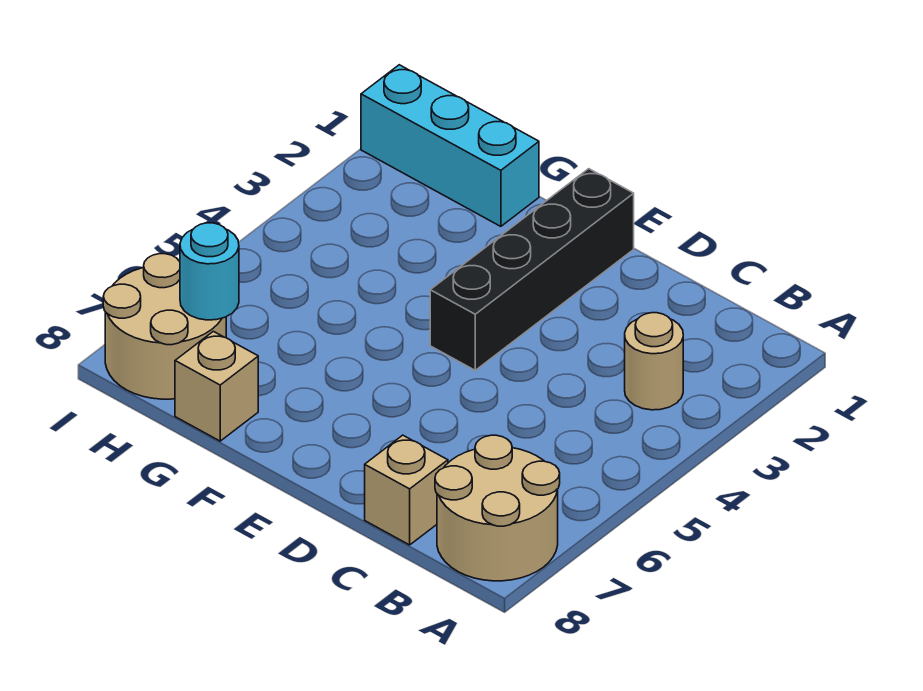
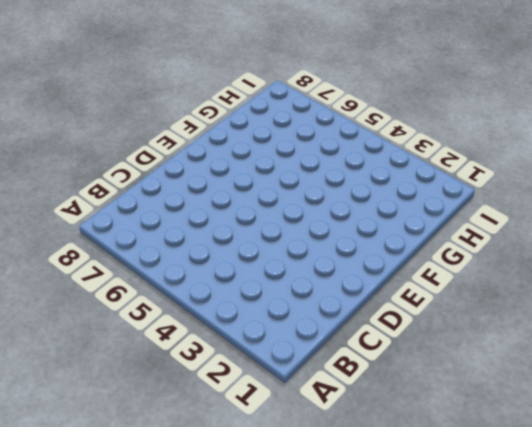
none -> tan 2x2 round brick [435,435,560,581]
none -> tan 1x1 round brick [625,313,683,410]

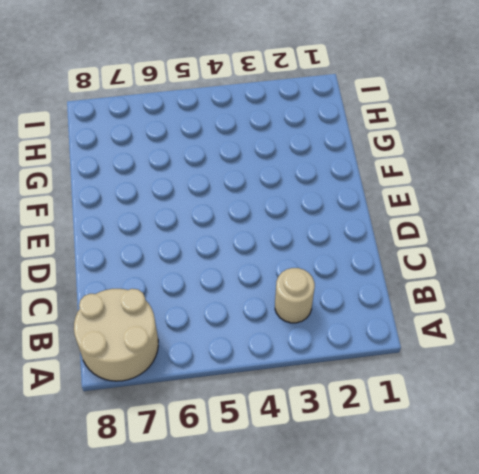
none -> tan 1x1 brick [365,435,448,545]
none -> black 1x4 brick [430,169,634,370]

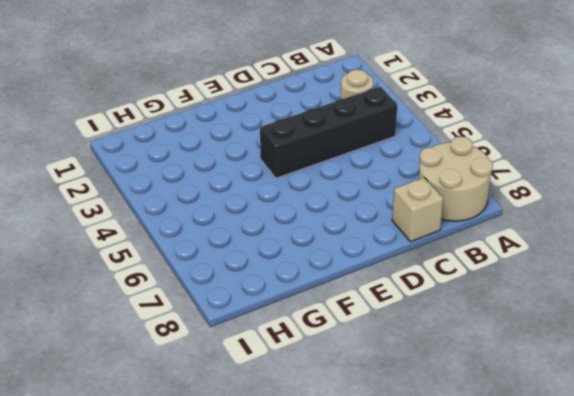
black 1x4 brick [260,87,397,178] -> black 1x4 brick turned to [430,169,634,370]
none -> cyan 1x3 brick [361,65,539,226]
none -> tan 1x1 brick [175,331,258,441]

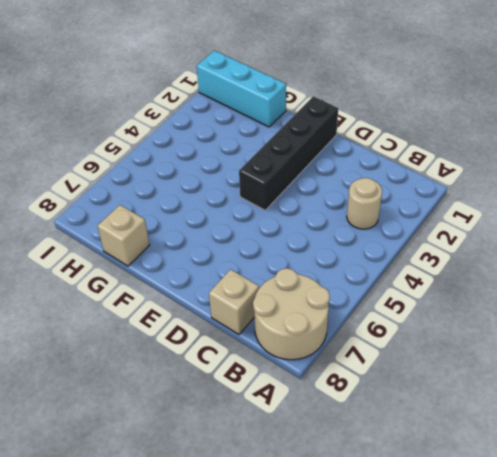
none -> tan 2x2 round brick [103,254,226,399]
none -> cyan 1x1 round brick [180,223,239,320]

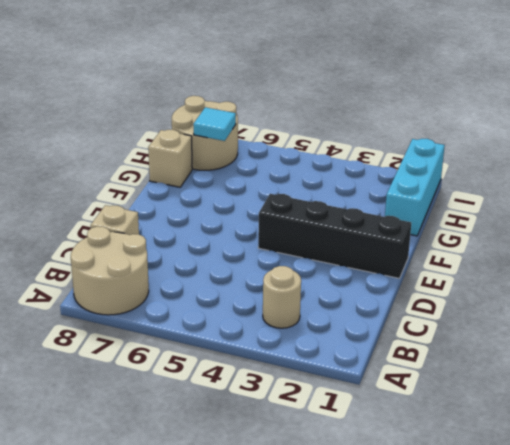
cyan 1x1 tile [193,107,236,141] -> cyan 1x1 round brick [180,223,239,320]

